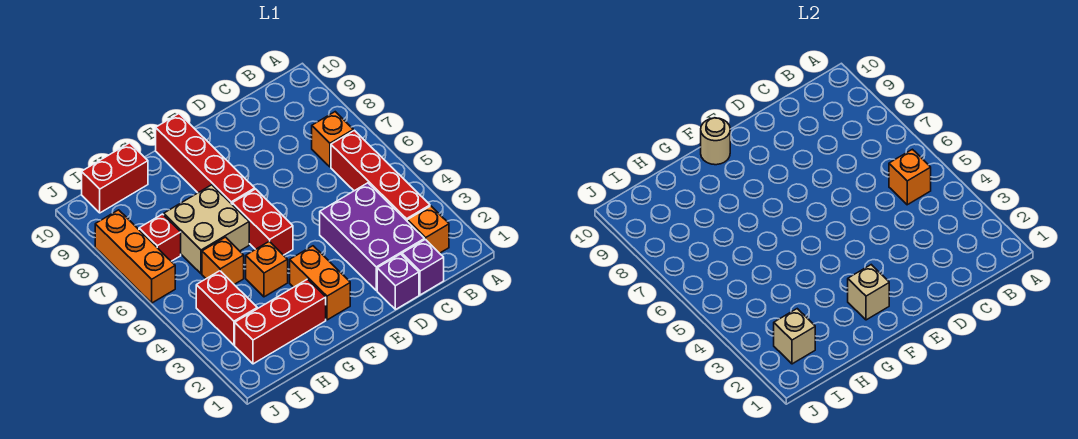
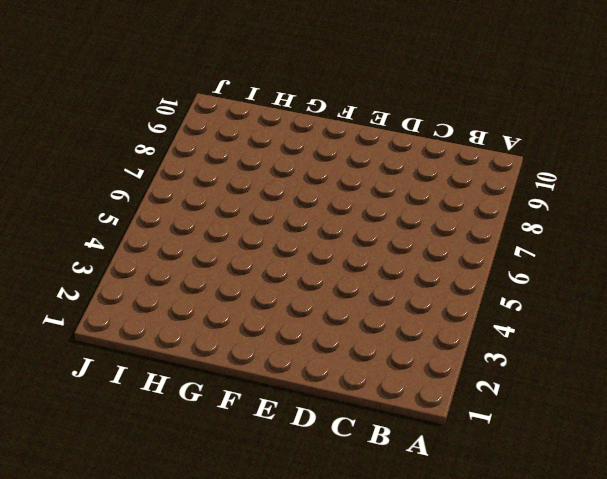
none -> orange 1x1 brick [407,206,449,253]
none -> red 1x4 brick [331,130,430,221]
none -> orange 1x1 brick [312,112,353,167]

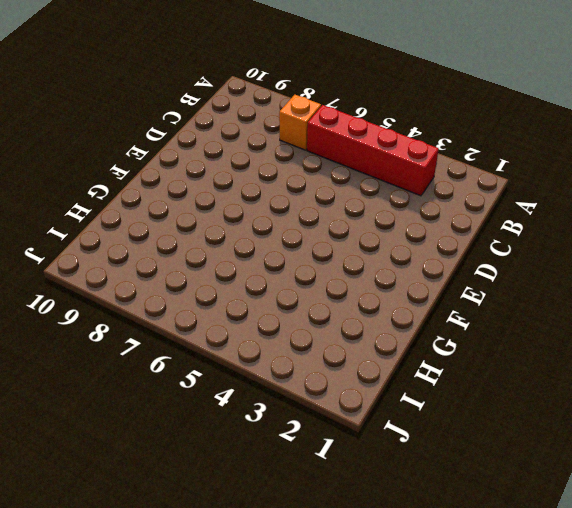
none -> orange 1x1 brick [407,206,449,253]
none -> purple 1x1 brick [402,239,444,295]
none -> purple 2x3 brick [320,183,424,291]

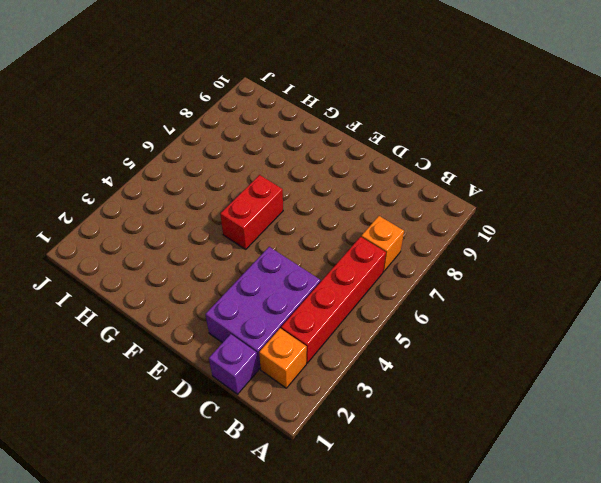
none -> purple 1x1 brick [377,254,419,310]
none -> orange 1x2 brick [290,246,350,320]
none -> red 1x4 brick [156,114,255,204]

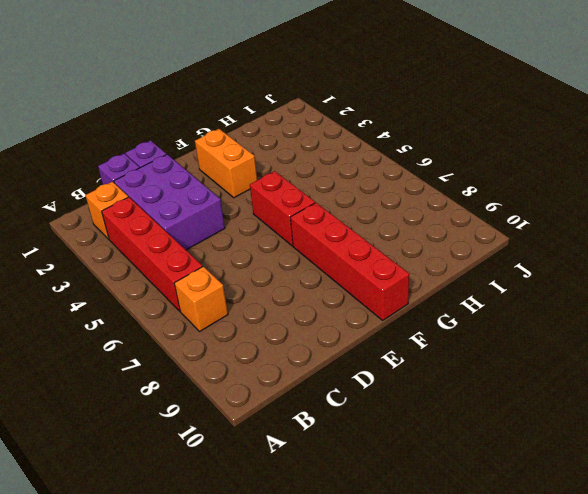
none -> red 1x3 brick [235,279,326,364]
none -> orange 1x1 brick [246,241,288,297]
none -> tan 2x2 brick [164,185,249,274]

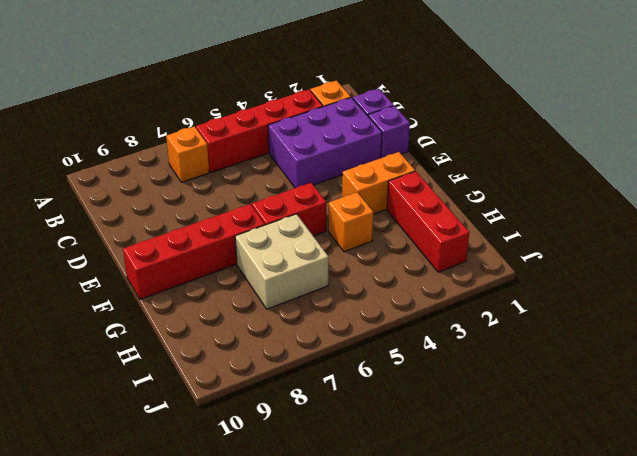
none -> orange 1x1 brick [202,237,244,284]
none -> red 1x2 brick [82,143,148,213]
none -> red 1x2 brick [196,271,257,345]

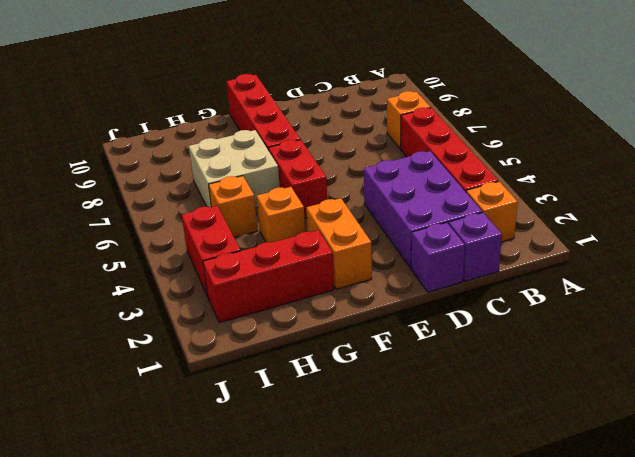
none -> red 1x2 brick [82,143,148,213]
none -> red 1x1 brick [139,214,181,261]
none -> orange 1x3 brick [95,210,175,303]

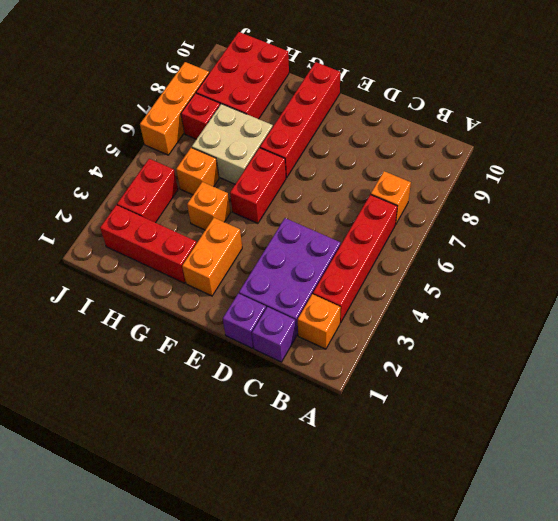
red 2x3 brick [196,32,289,119] -> red 1x2 brick [82,143,148,213]
none -> orange 1x1 brick [889,149,931,205]
none -> tan 1x1 brick [848,265,889,320]
none -> tan 1x1 round brick [701,118,730,165]

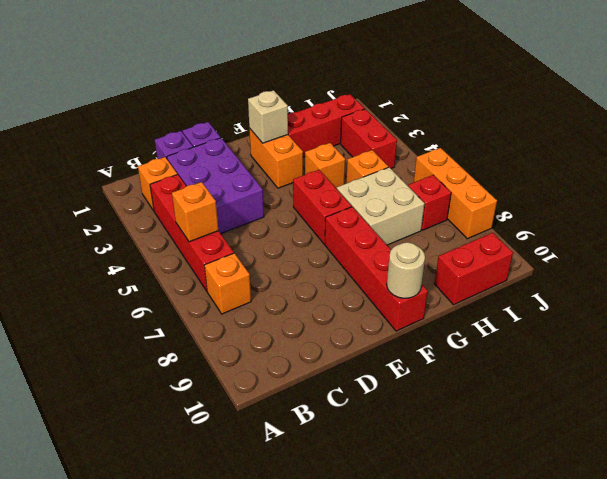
none -> tan 1x1 brick [774,309,815,364]

